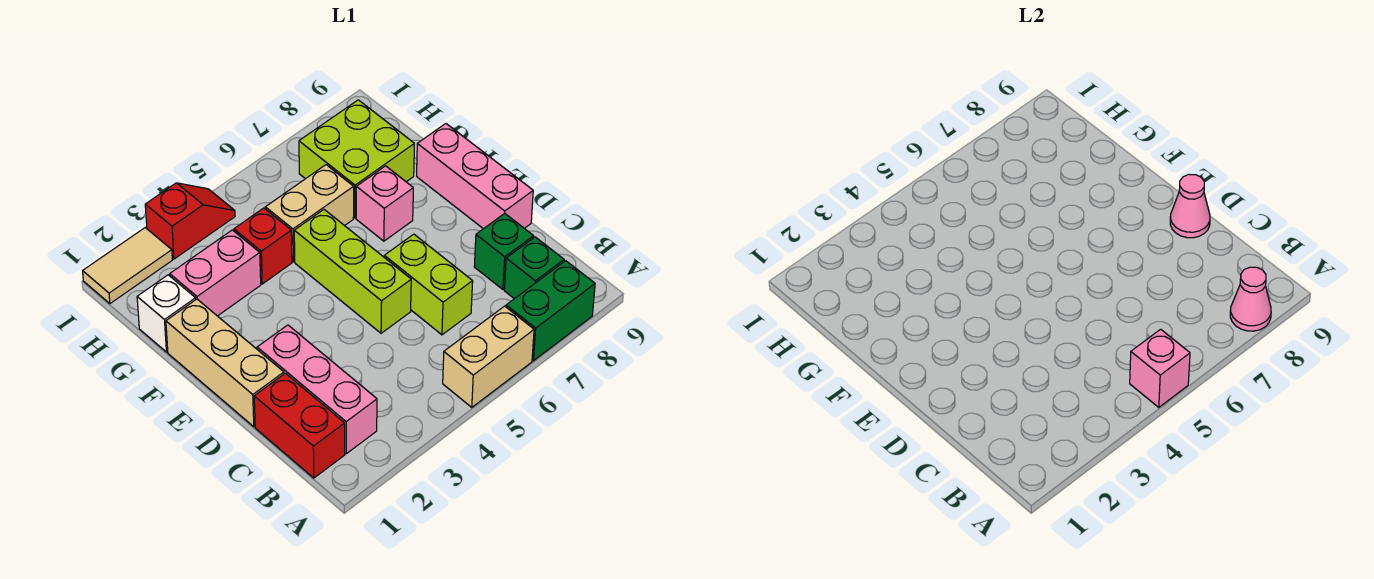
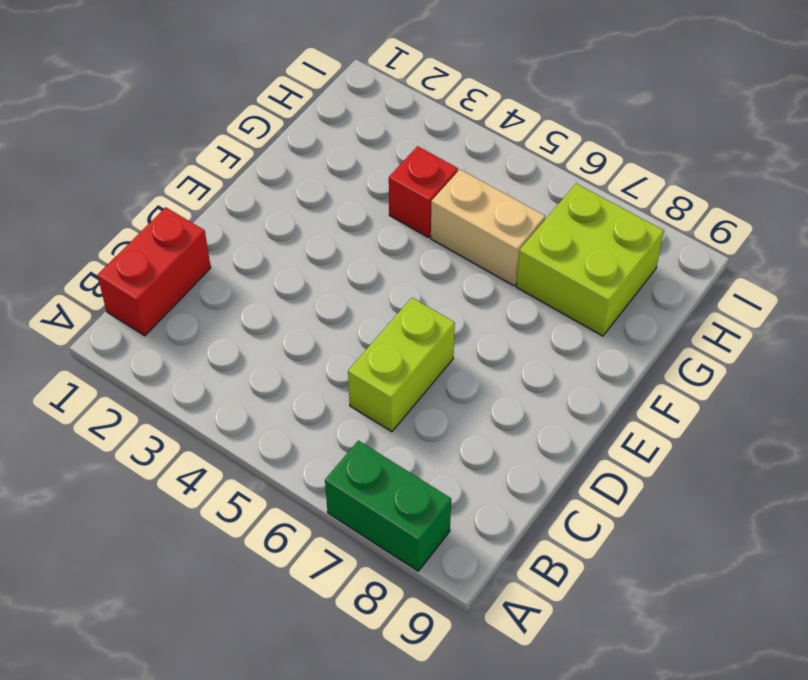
none -> tan 1x2 brick [443,306,534,407]
none -> pink 1x3 brick [257,325,377,454]
none -> green 1x1 brick [504,237,564,299]

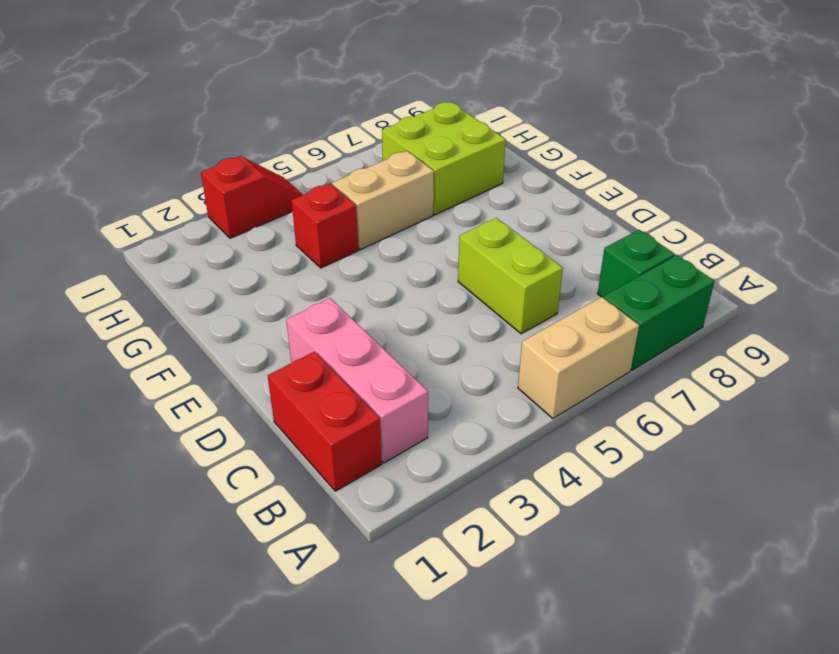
none -> green 1x1 brick [474,214,534,289]
none -> tan 1x3 brick [166,299,284,427]
none -> lime 1x3 brick [294,210,411,333]

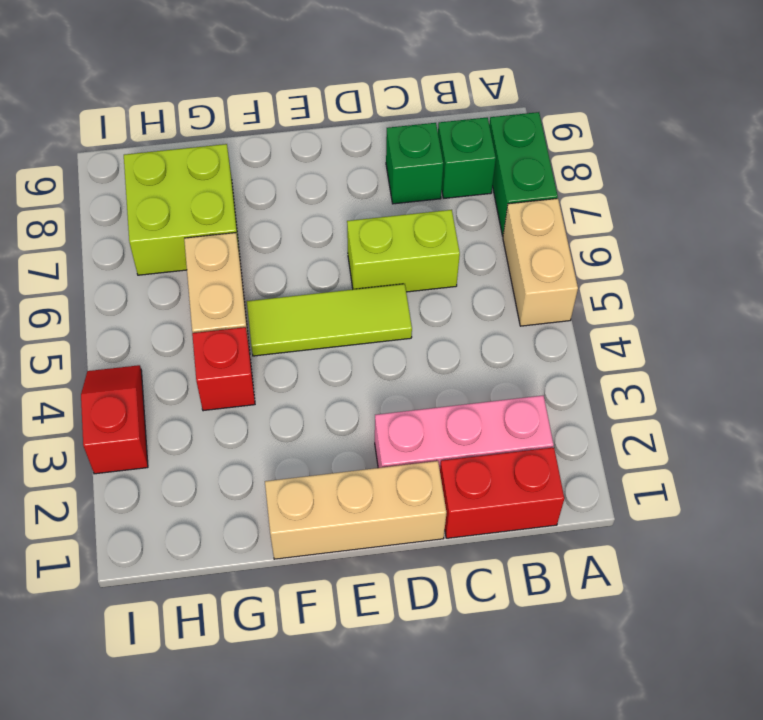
lime 1x3 tile [247,284,412,356] -> lime 1x3 brick [294,210,411,333]
none -> pink 1x3 brick [417,124,533,229]
none -> pink 1x1 brick [356,166,413,241]
none -> white 1x1 brick [137,275,196,352]

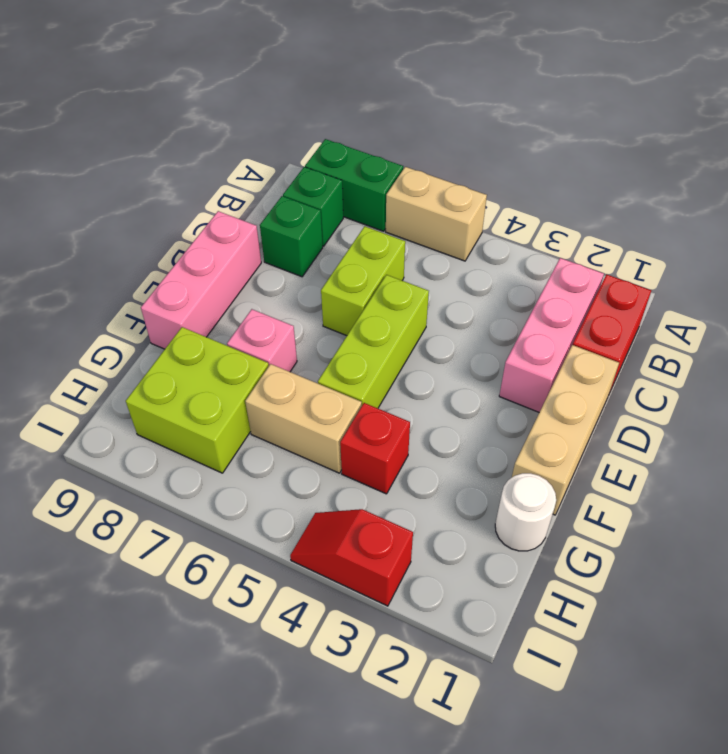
white 1x1 round brick [495,473,556,551] -> white 1x1 brick [137,275,196,352]
none -> pink 1x2 brick [170,230,261,316]
none -> tan 1x2 tile [83,228,172,304]
none -> pink 1x1 brick [1130,329,1190,407]

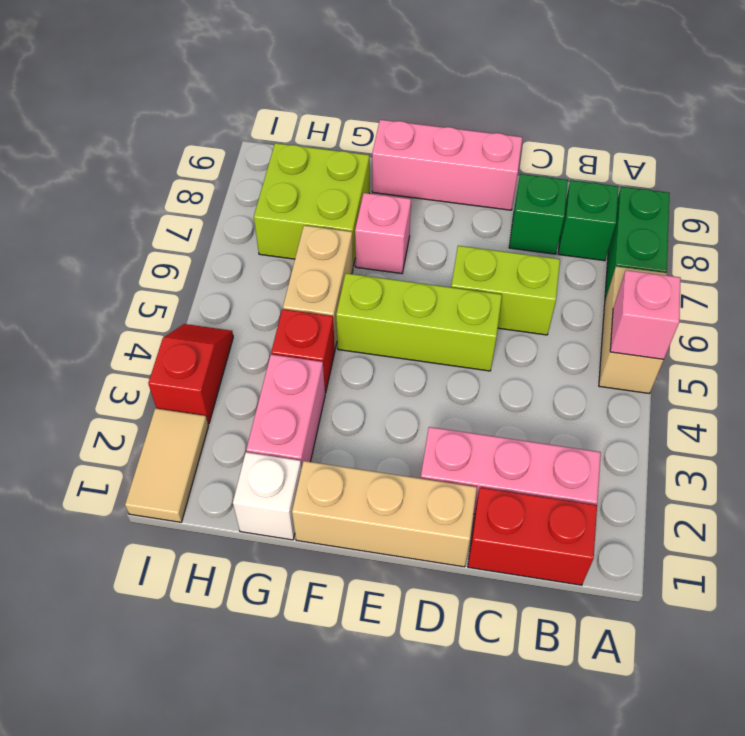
none -> pink 1x1 cone [1230,267,1271,331]
none -> pink 1x1 cone [1170,174,1210,238]

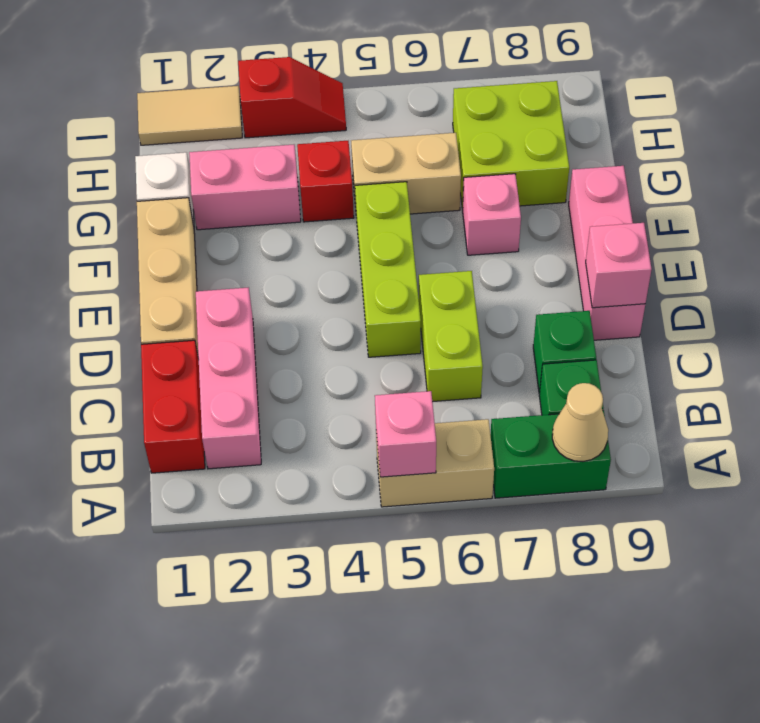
tan 1x1 cone [552,383,608,462] -> pink 1x1 cone [1230,267,1271,331]
pink 1x1 brick [586,223,652,308] -> pink 1x1 cone [1170,174,1210,238]

